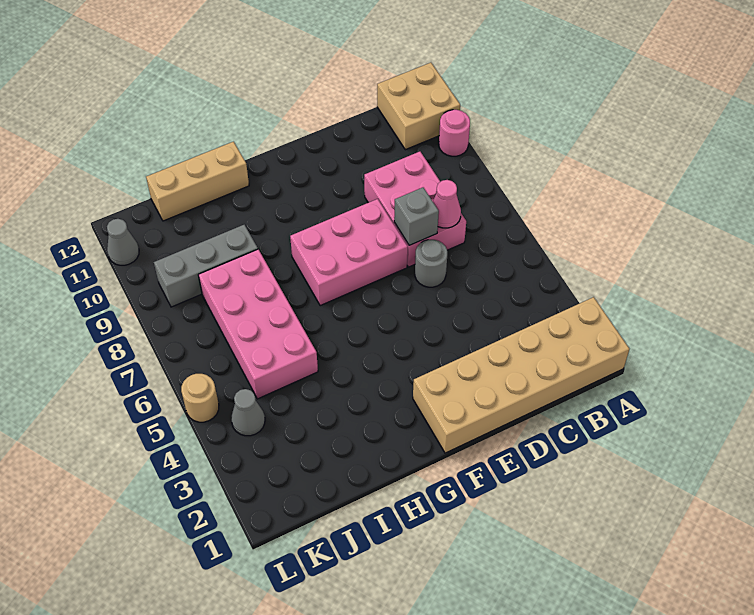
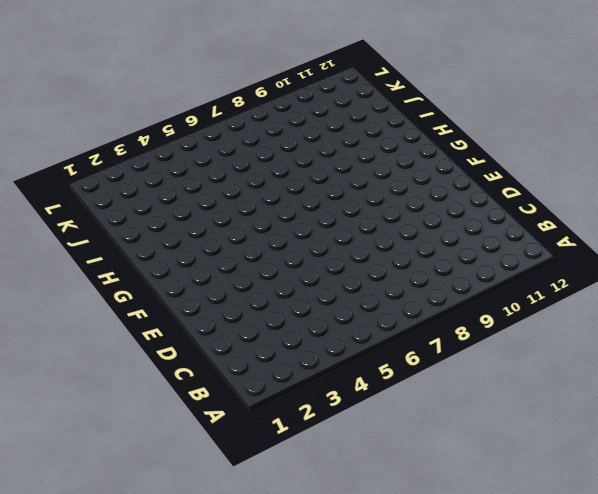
none -> tan 2x6 brick [413,297,629,453]
none -> pink 1x1 round brick [439,110,470,156]
none -> tan 2x2 brick [377,63,460,150]

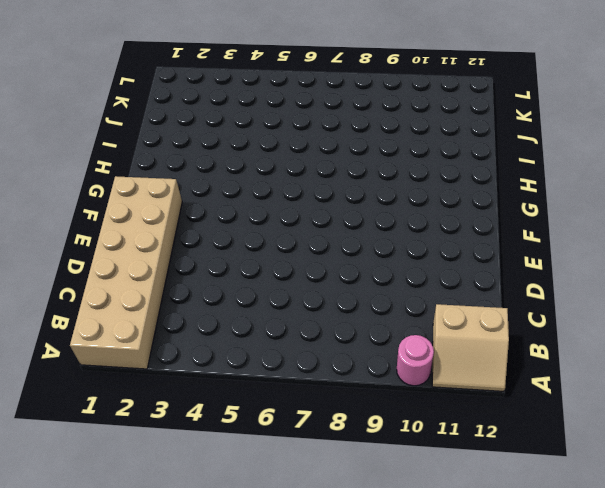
tan 2x2 slope [432,304,509,391] -> tan 2x2 brick [377,63,460,150]
none -> pink 2x3 brick [364,152,466,267]
none -> grey 1x1 round brick [415,240,447,287]
none -> pink 2x3 brick [290,199,408,306]

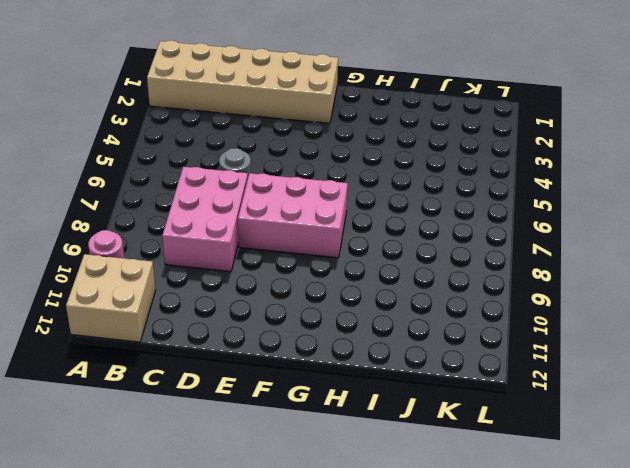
none -> tan 1x3 brick [146,142,249,221]
none -> pink 2x4 brick [198,249,318,399]
none -> grey 1x3 brick [154,225,258,307]

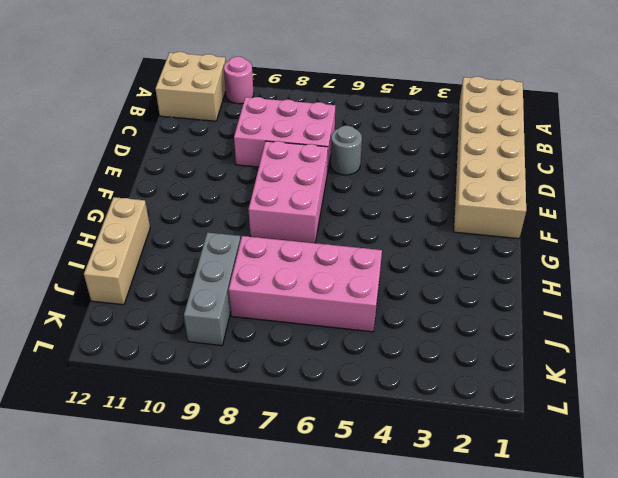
none -> grey 1x1 cone [231,389,265,436]
none -> tan 1x1 round brick [181,374,219,422]
none -> grey 1x1 cone [107,219,139,265]

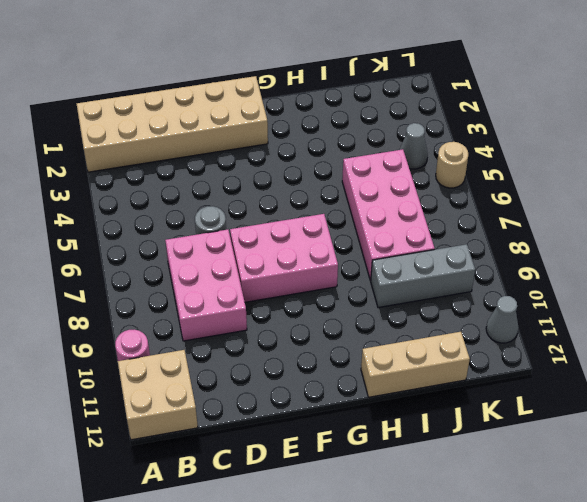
none -> pink 1x1 cone [433,180,461,228]
none -> grey 1x1 brick [394,188,439,245]

